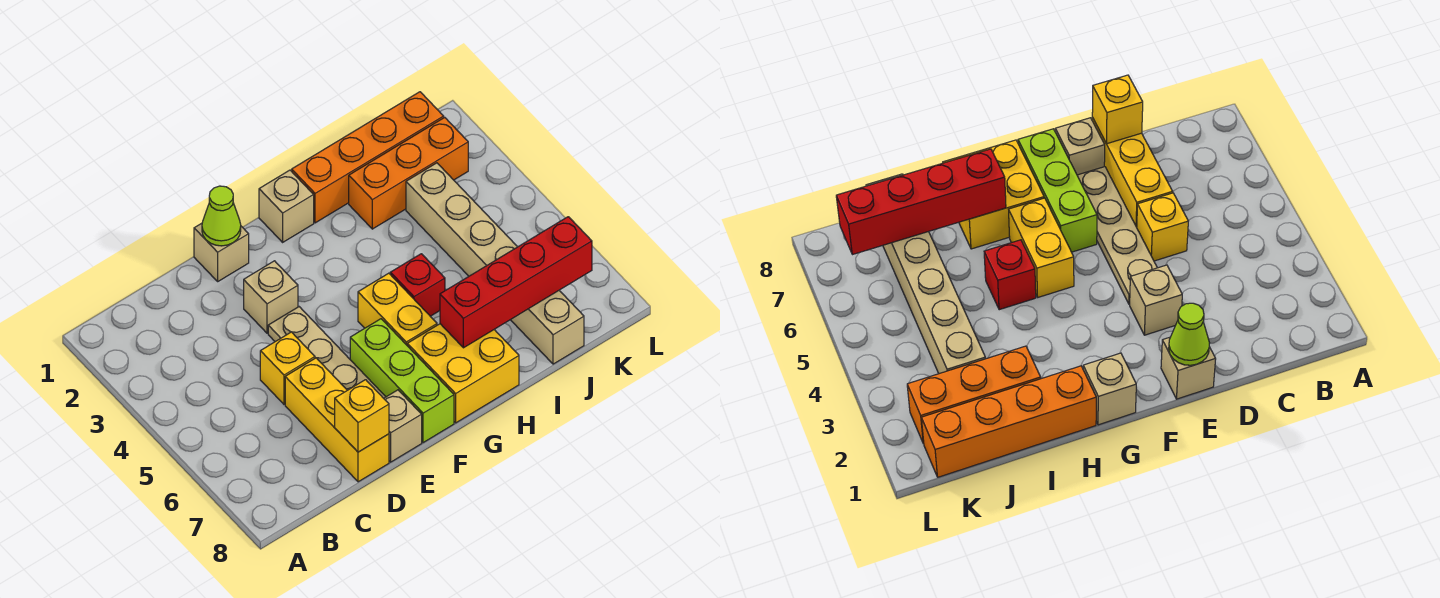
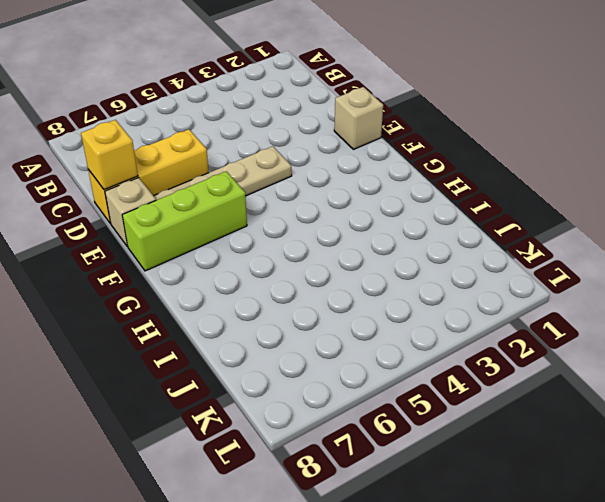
none -> yellow 1x1 brick [260,332,315,404]
none -> tan 1x1 brick [244,261,298,333]
none -> tan 1x1 brick [259,170,314,242]

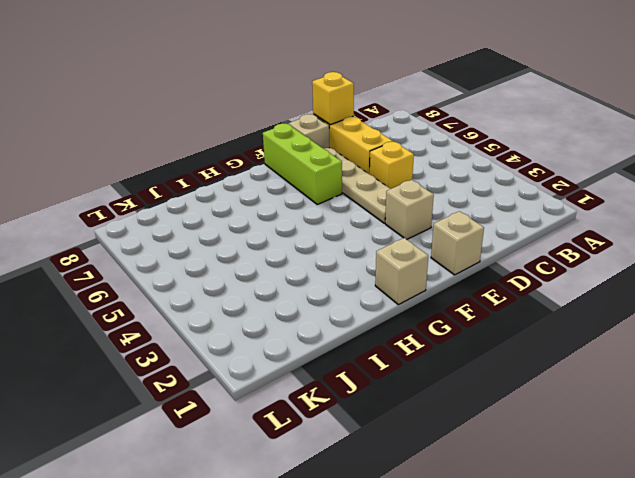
none -> yellow 1x2 brick [358,273,437,345]
none -> yellow 2x2 brick [407,324,519,423]
none -> orange 1x4 brick [292,92,444,223]

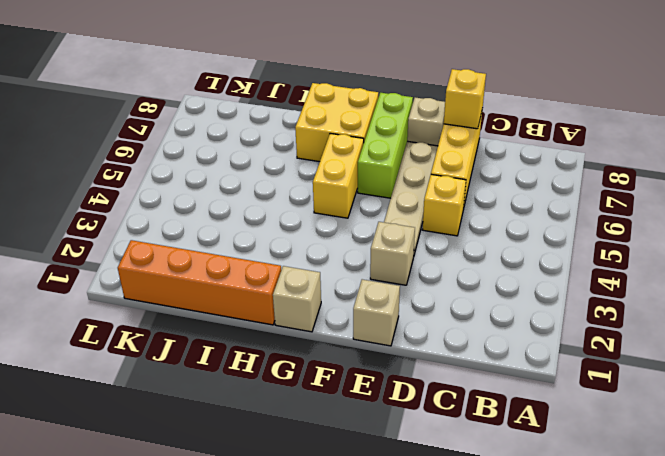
none -> red 1x1 brick [390,254,445,316]
none -> orange 1x3 brick [349,117,468,229]
none -> tan 1x6 brick [406,163,584,364]

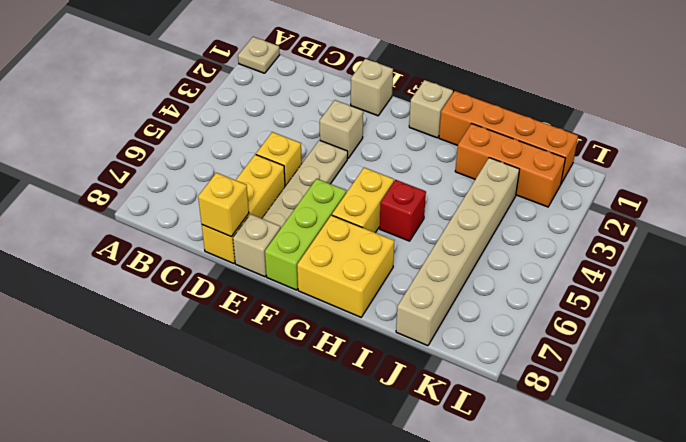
tan 1x1 plate [238,37,280,73] -> none
none -> lime 1x1 cone [202,186,241,246]
none -> red 1x4 brick [440,217,592,348]

